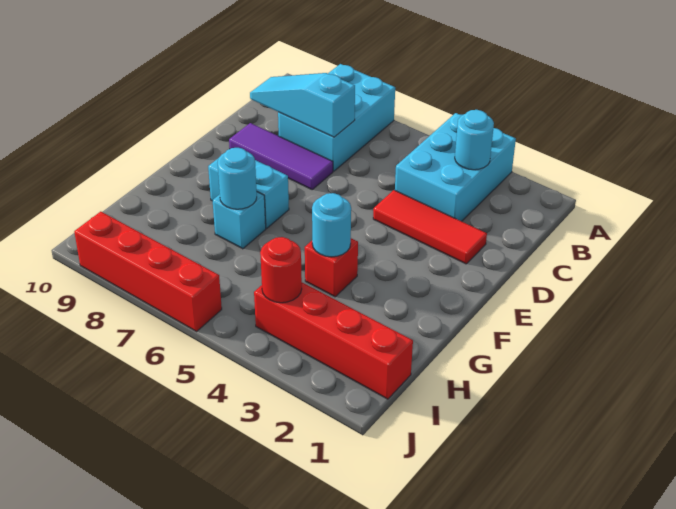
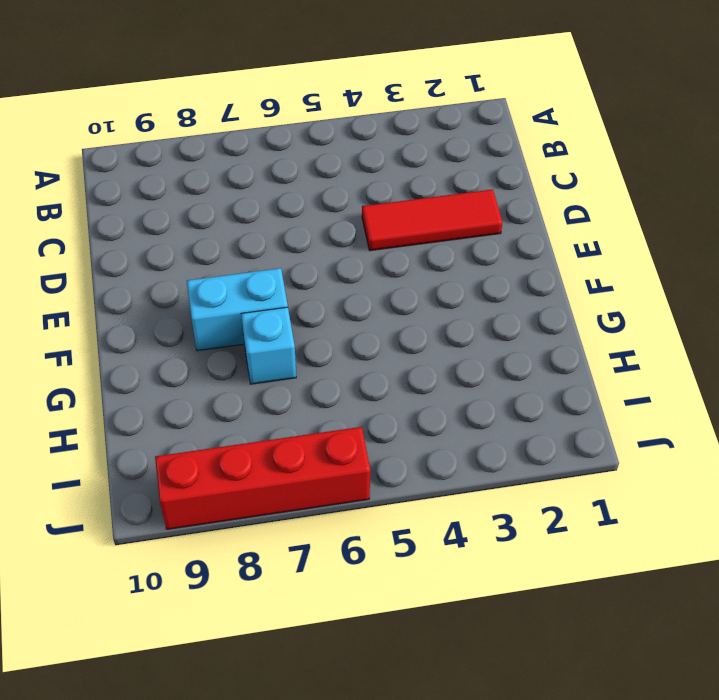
none -> cyan 2x3 brick [395,113,516,221]
none -> cyan 2x3 brick [278,64,395,171]
none -> purple 1x3 tile [229,123,333,189]

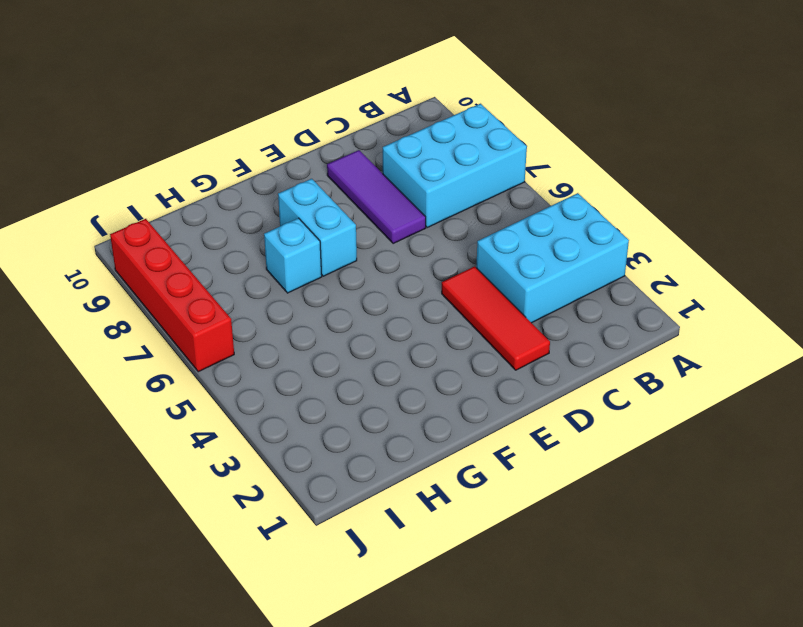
none -> red 1x1 brick [305,238,358,297]
none -> red 1x4 brick [254,283,413,399]
none -> cyan 1x1 round brick [455,110,494,170]

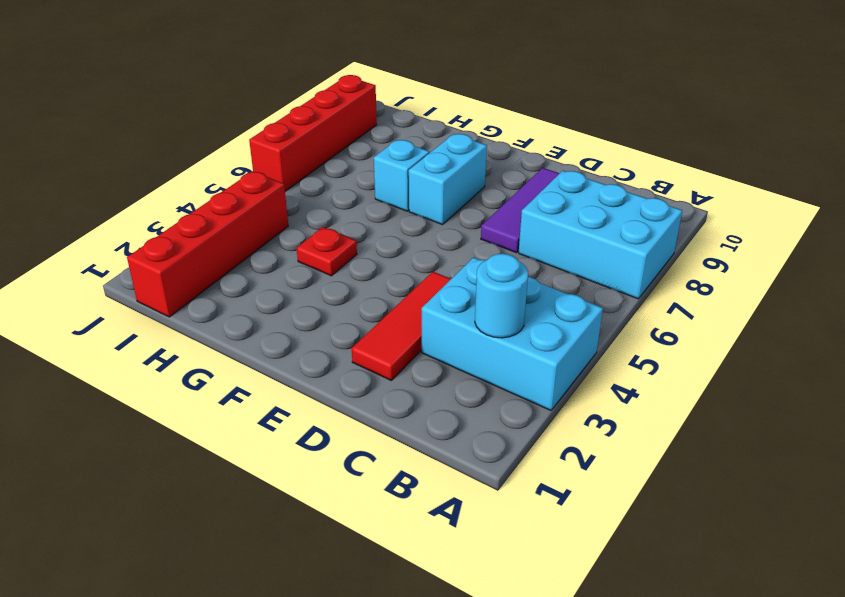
red 1x1 plate [297,227,357,276] -> red 1x1 brick [305,238,358,297]
none -> cyan 1x3 slope [250,73,355,137]
none -> cyan 1x1 round brick [312,193,351,257]
none -> cyan 1x1 round brick [218,148,257,209]

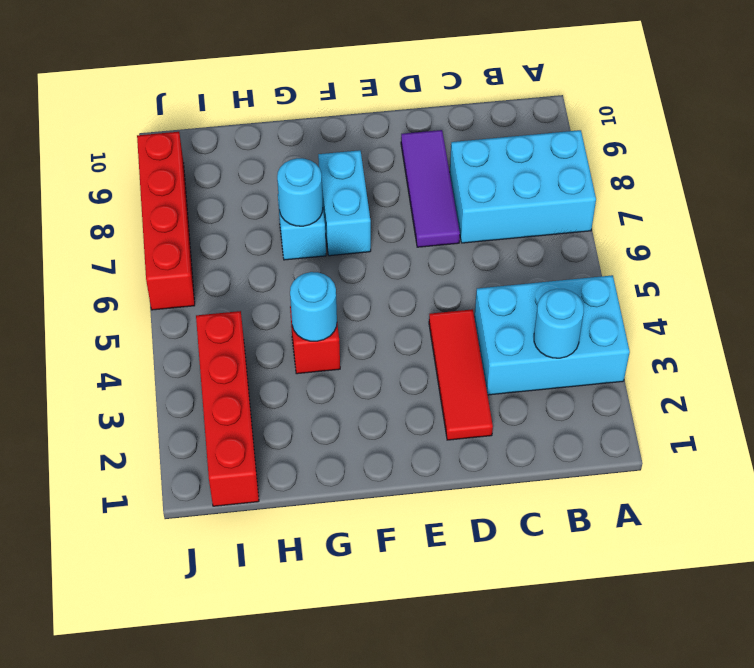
none -> cyan 1x3 slope [250,73,355,137]
none -> red 1x1 round brick [260,237,302,303]

